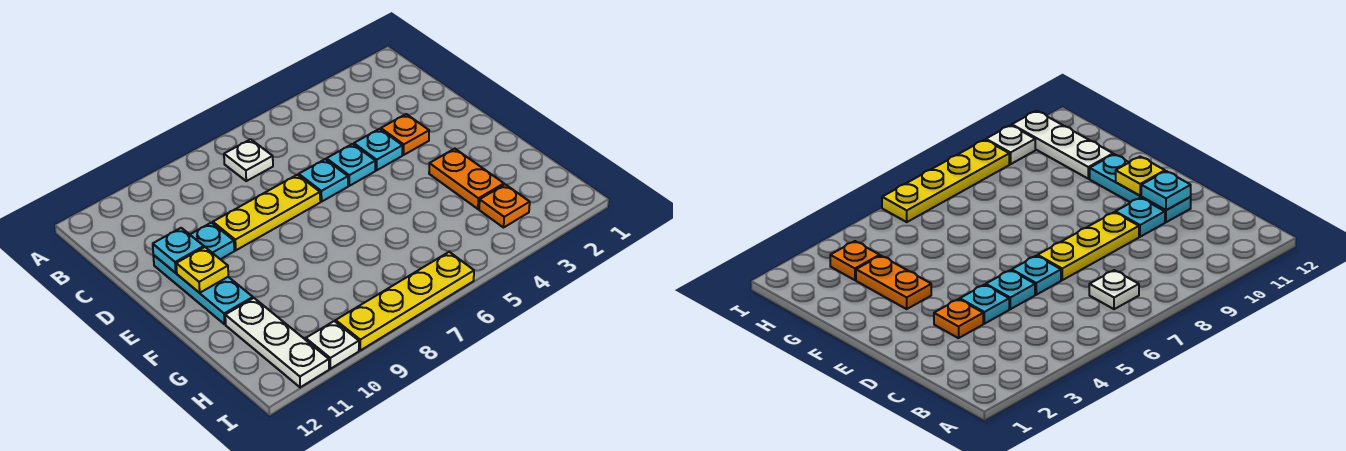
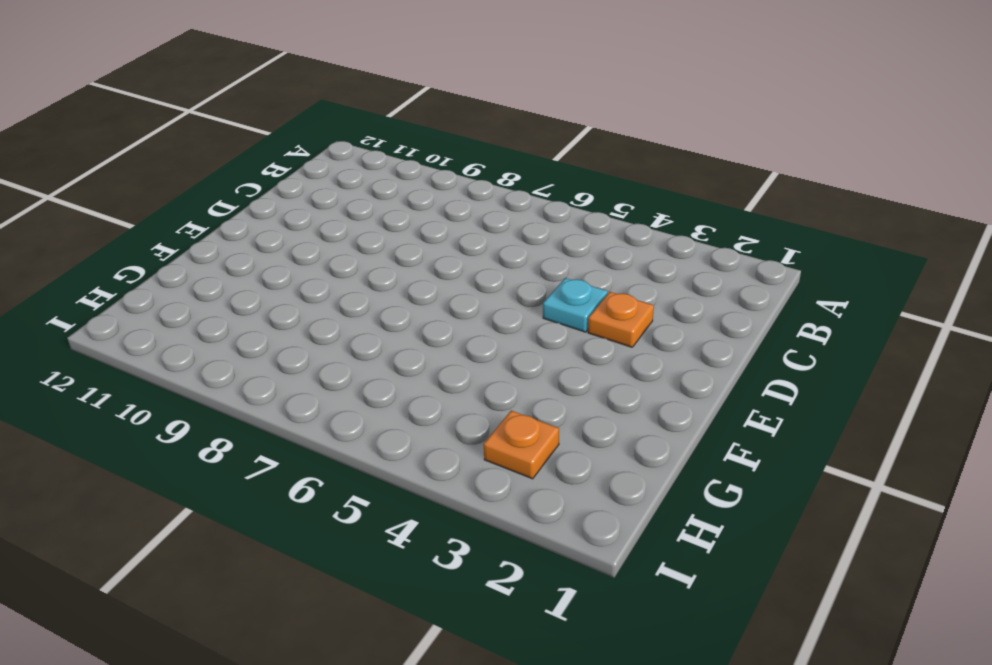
none -> white 1x1 plate [224,139,273,181]
none -> cyan 1x1 plate [327,144,375,186]
none -> cyan 1x1 plate [299,159,348,202]

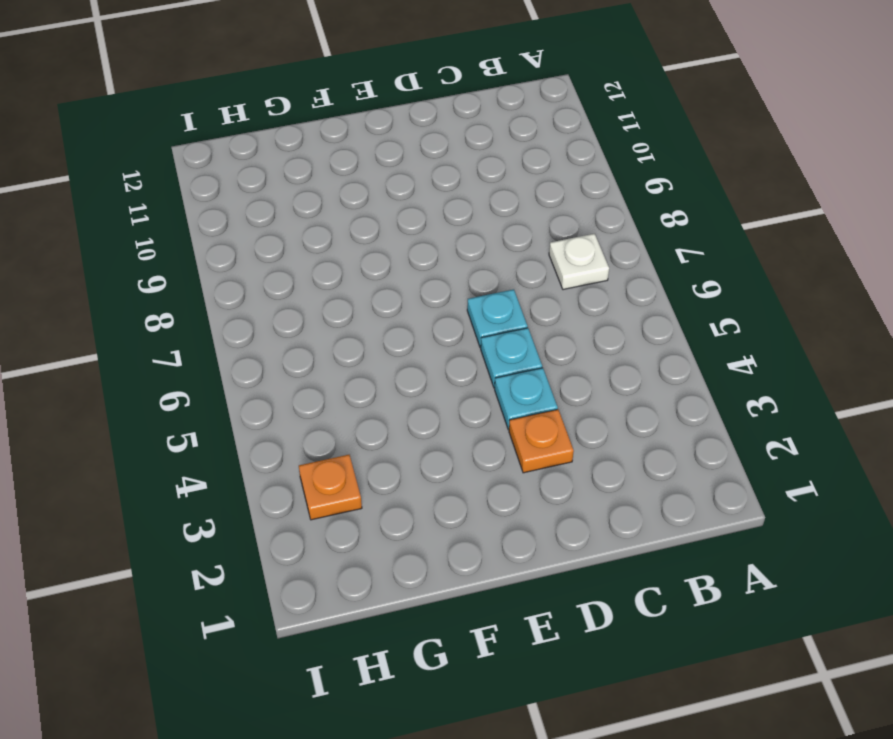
none -> yellow 1x3 plate [213,175,320,250]
none -> cyan 1x1 plate [190,223,234,259]
none -> cyan 1x3 plate [153,255,253,324]

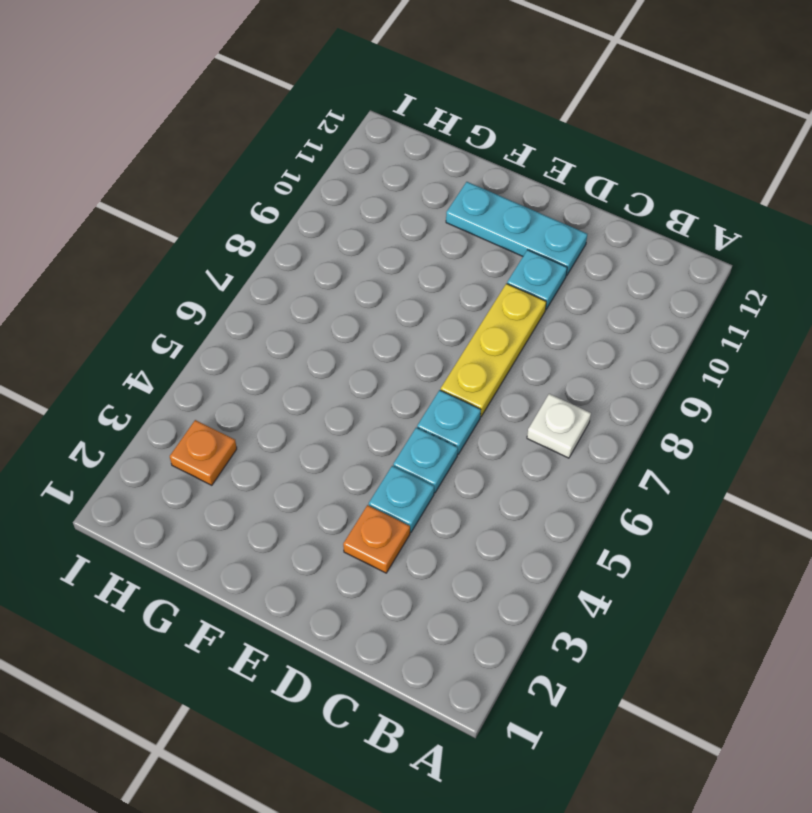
none -> orange 1x2 plate [429,149,504,209]
none -> white 1x3 plate [225,298,329,387]
none -> yellow 1x4 plate [336,252,474,350]

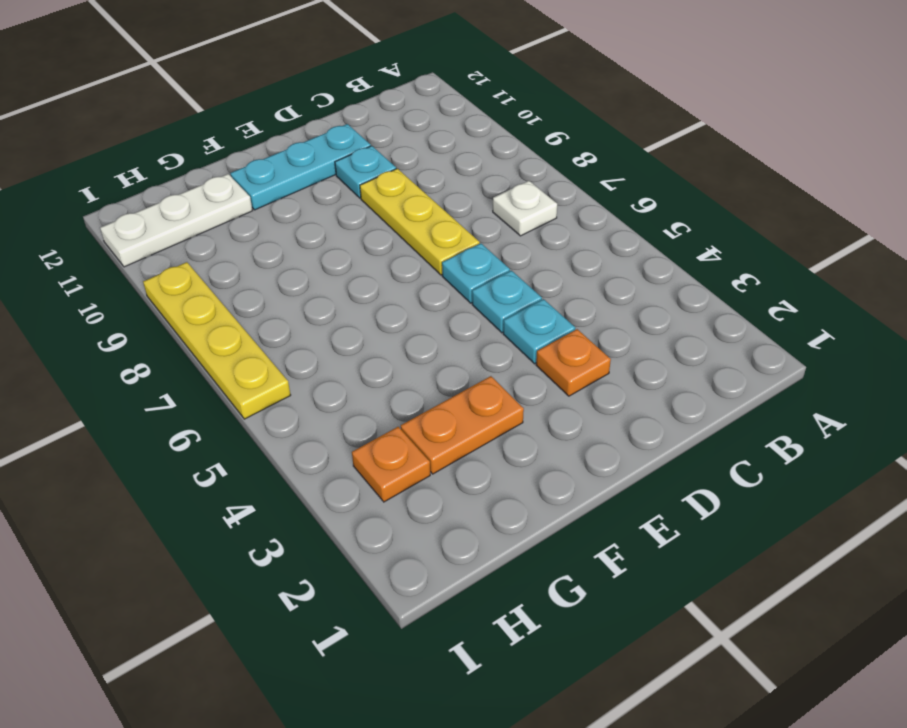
none -> white 1x1 plate [306,321,359,369]
none -> cyan 1x1 plate [153,228,204,273]
none -> yellow 1x1 plate [176,247,228,293]

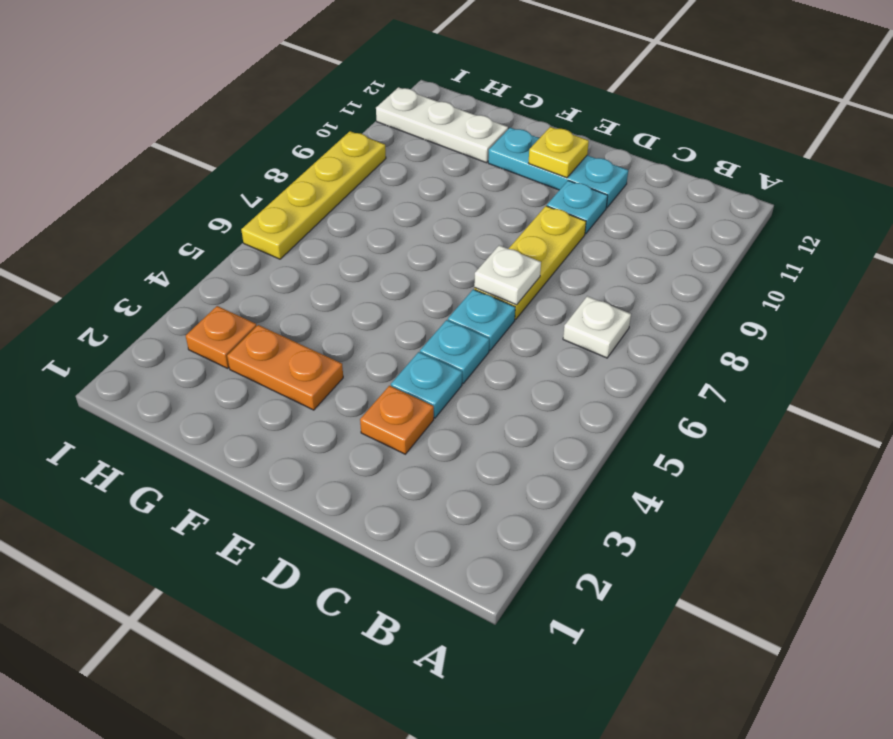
white 1x1 plate [474,245,541,305] -> white 1x1 plate moved to [306,321,359,369]
none -> cyan 1x1 plate [153,228,204,273]

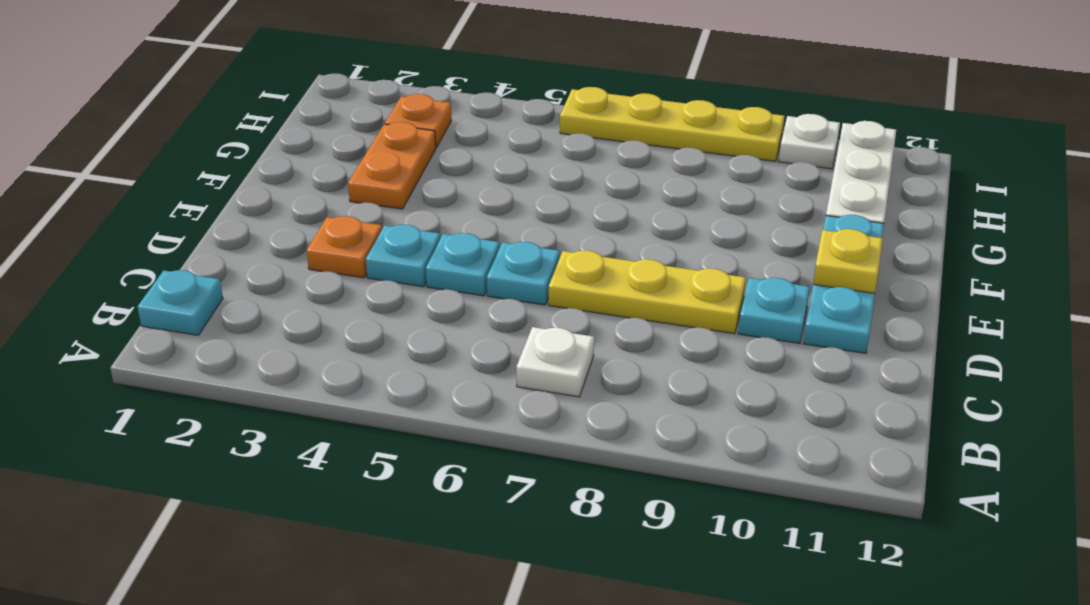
cyan 1x1 plate [138,270,223,335] -> cyan 1x1 plate moved to [153,228,204,273]

